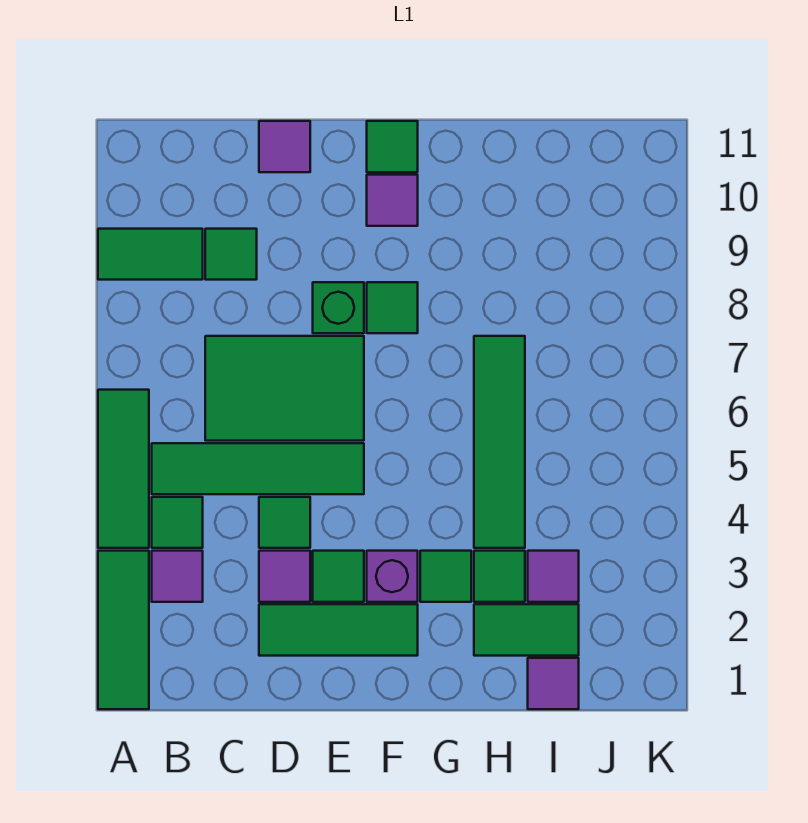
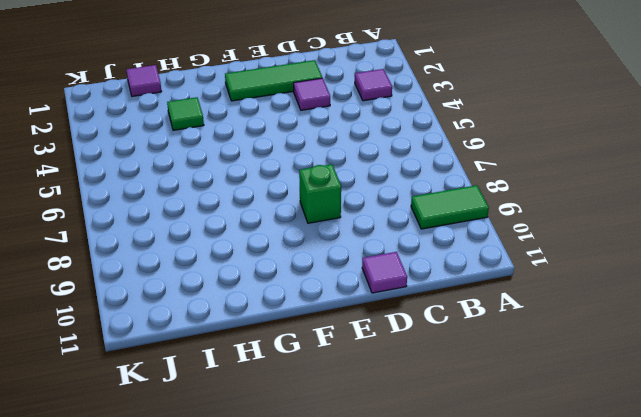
none -> green 1x3 tile [98,551,149,709]
none -> green 1x3 tile [98,390,149,548]
none -> green 1x1 tile [152,497,203,548]

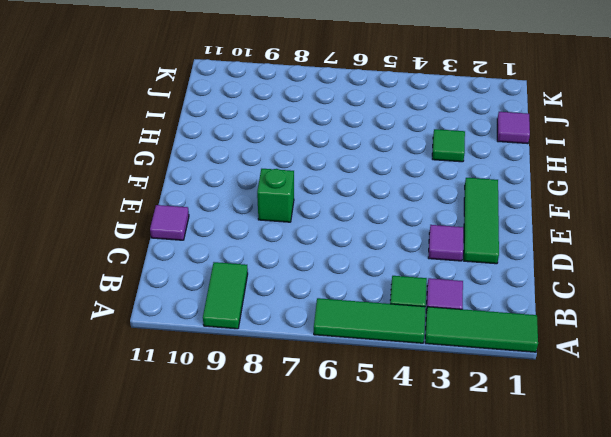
none -> green 1x4 tile [152,443,364,494]
none -> green 2x3 tile [205,336,364,441]
none -> green 1x1 tile [205,229,257,280]

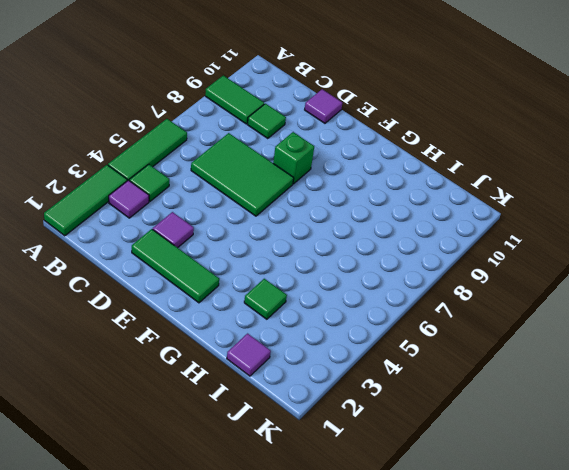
none -> green 1x4 tile [152,443,364,494]
none -> green 1x1 tile [259,497,310,548]
none -> green 1x1 tile [313,551,364,602]

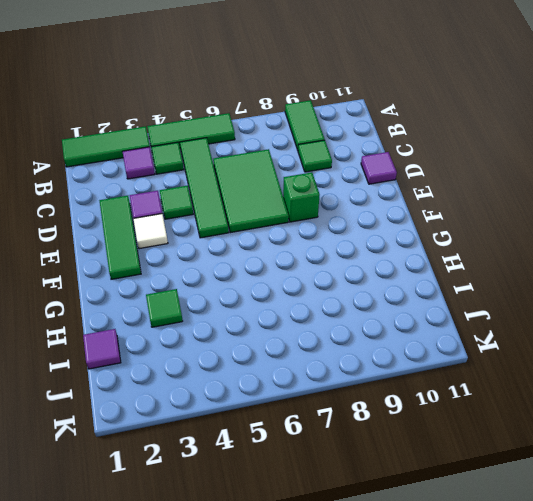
white 1x1 tile [133,214,168,249] -> green 1x1 tile [313,551,364,602]
none -> purple 1x1 brick [367,551,418,602]
none -> green 1x1 tile [367,282,418,333]
none -> purple 1x1 tile [367,175,418,226]

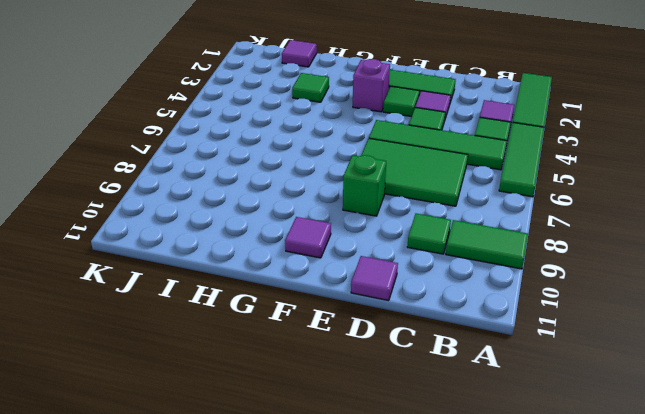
none -> green 1x1 tile [367,282,418,333]
none -> green 1x1 tile [367,121,418,172]
none -> green 1x1 tile [420,551,471,602]

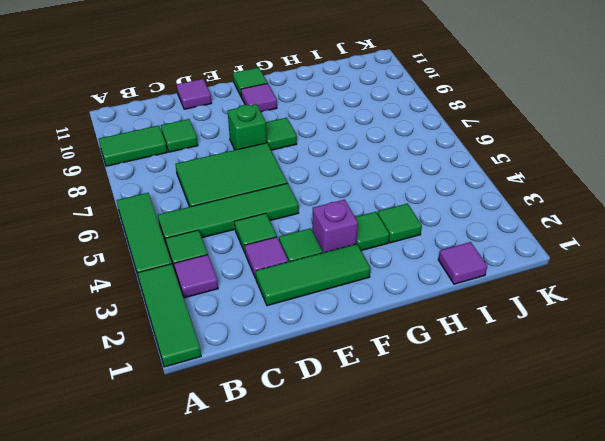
none -> green 1x2 tile [474,604,579,656]
none -> green 1x4 tile [474,336,525,548]
none -> purple 1x1 tile [528,551,579,602]

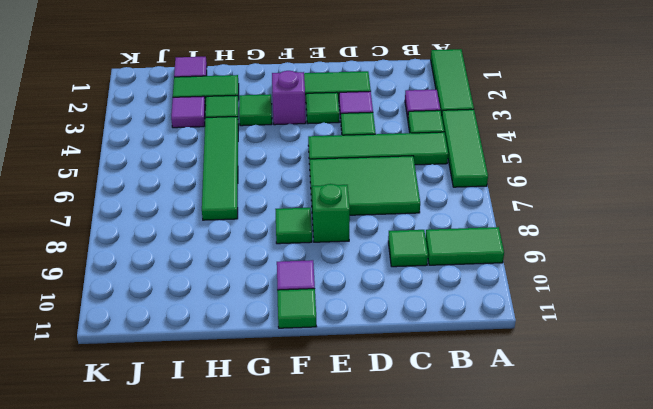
none -> purple 1x1 tile [259,121,310,172]

